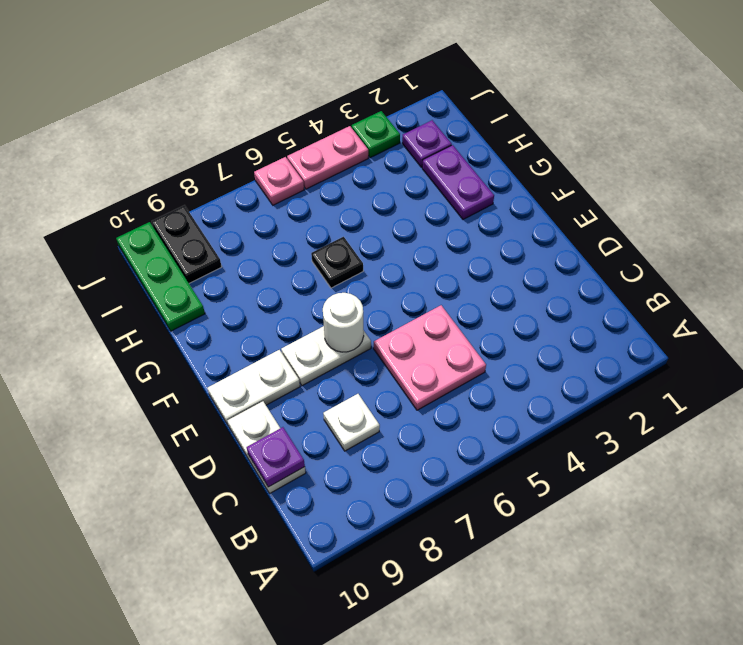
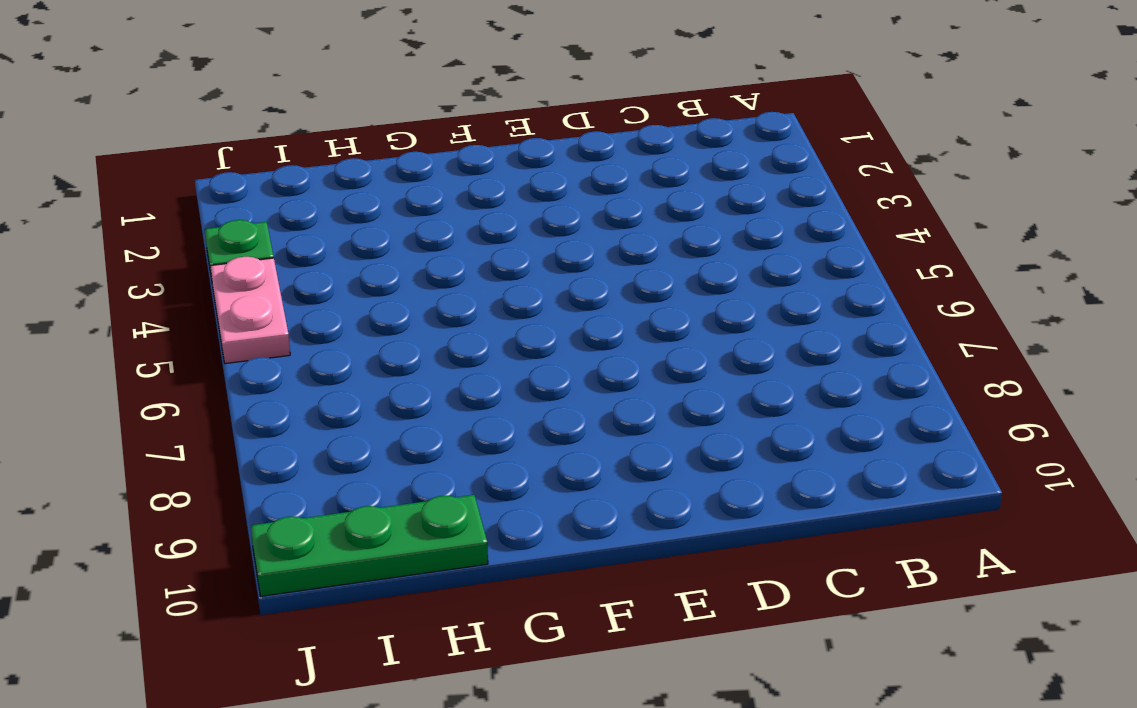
none -> pink 2x2 plate [374,305,486,410]
none -> white 1x1 plate [323,394,380,451]
none -> white 1x2 plate [227,401,306,493]

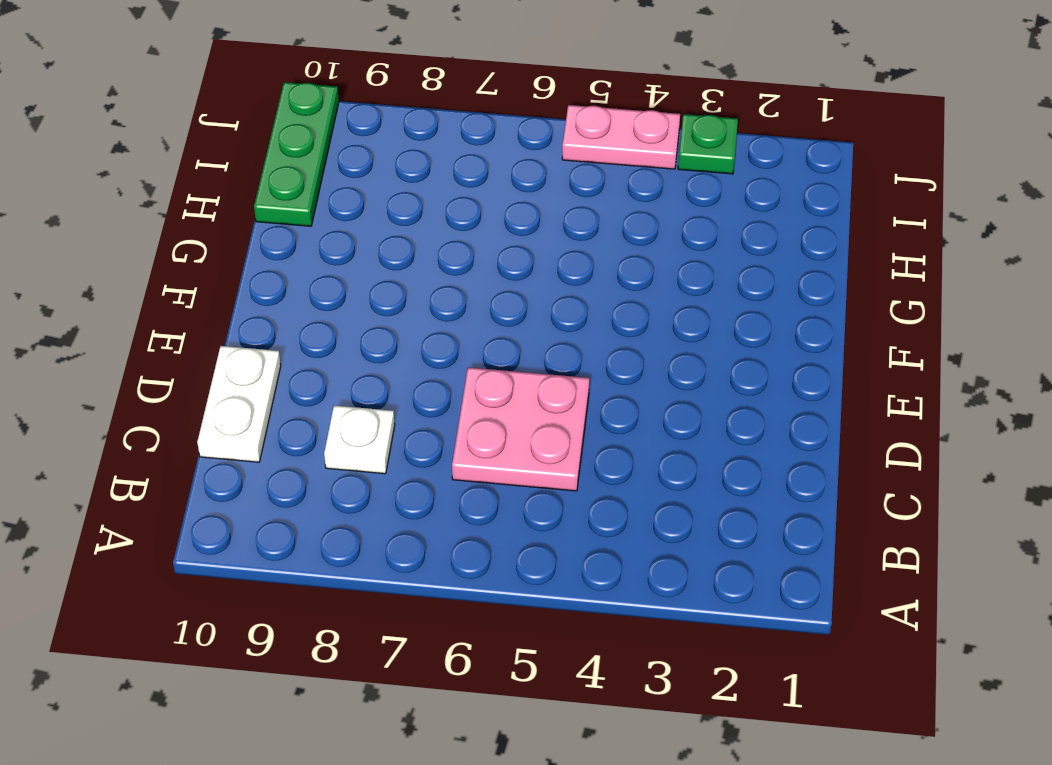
none -> white 1x2 plate [281,326,371,386]
none -> white 1x2 plate [208,350,300,426]
none -> purple 1x2 plate [422,145,494,219]

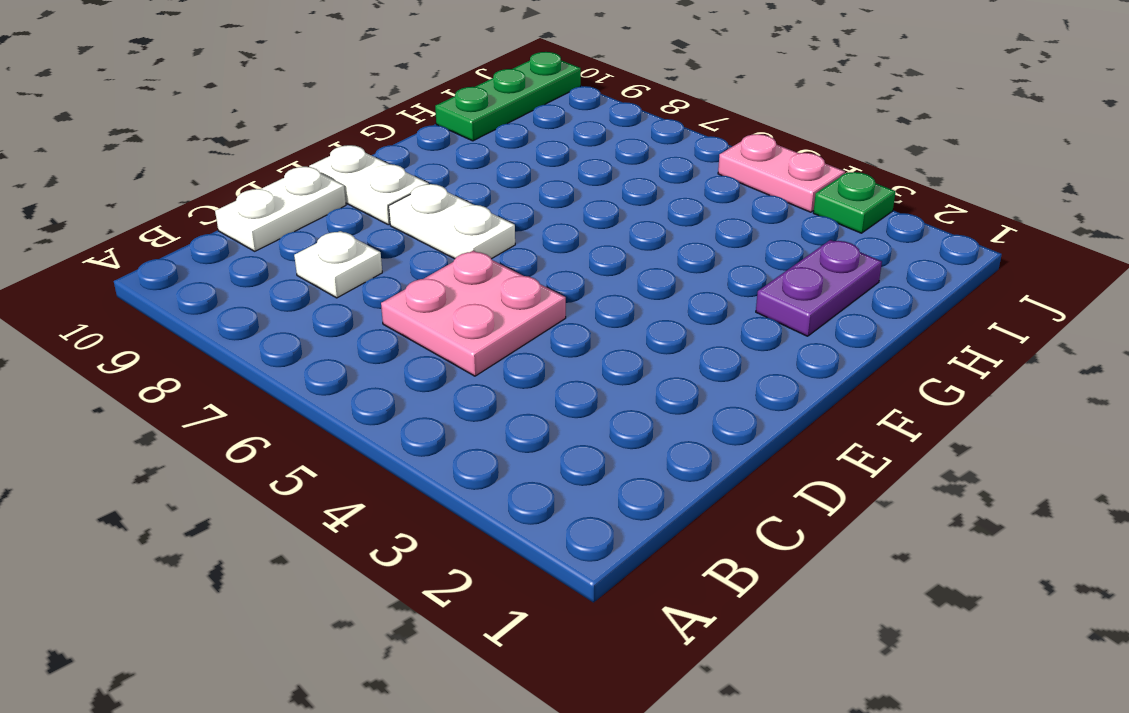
none -> black 1x1 plate [311,237,363,288]
none -> purple 1x1 plate [402,120,452,167]
none -> black 1x2 plate [152,205,222,283]

